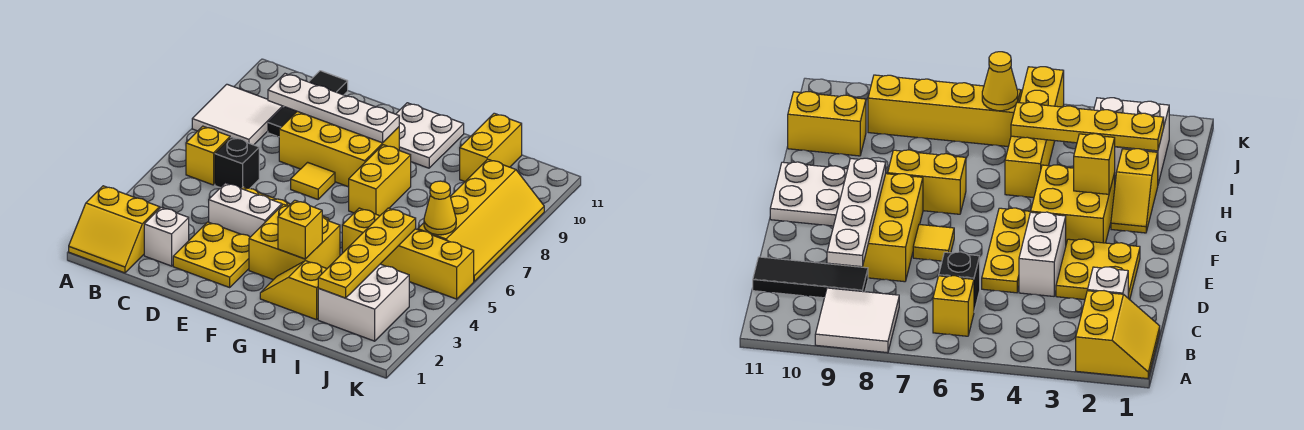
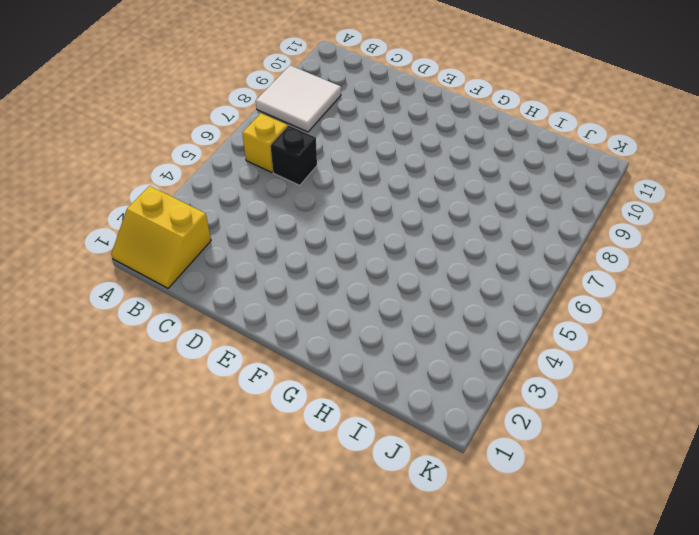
none -> white 1x1 brick [144,207,189,266]
none -> black 1x3 tile [268,71,348,137]
none -> yellow 2x2 plate [173,222,250,287]

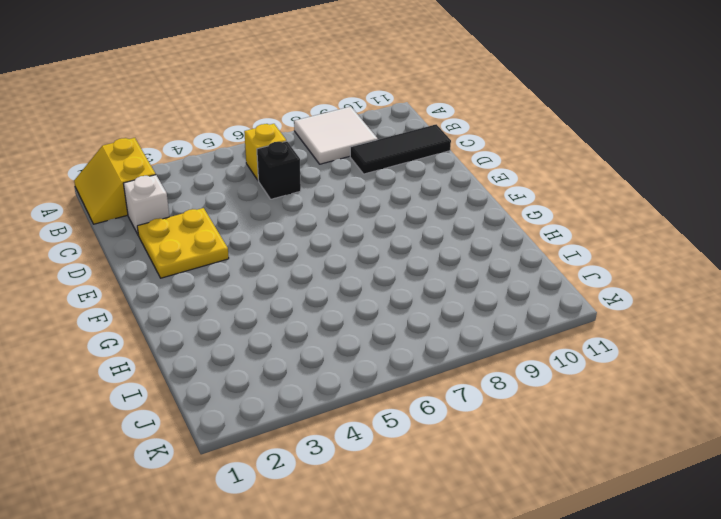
none -> white 1x2 brick [209,183,282,237]
none -> yellow 1x3 plate [982,208,1031,293]
none -> yellow 2x3 brick [279,111,399,187]

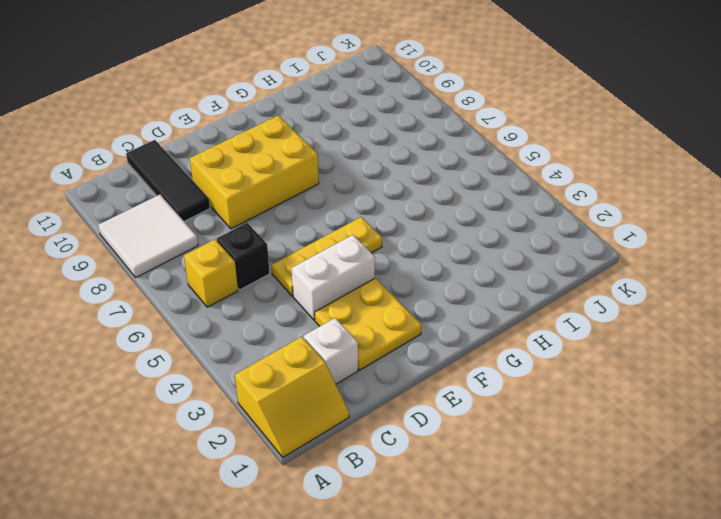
none -> yellow 1x1 tile [291,162,335,199]
none -> yellow 2x2 brick [249,204,340,280]
none -> white 2x2 plate [396,103,464,168]

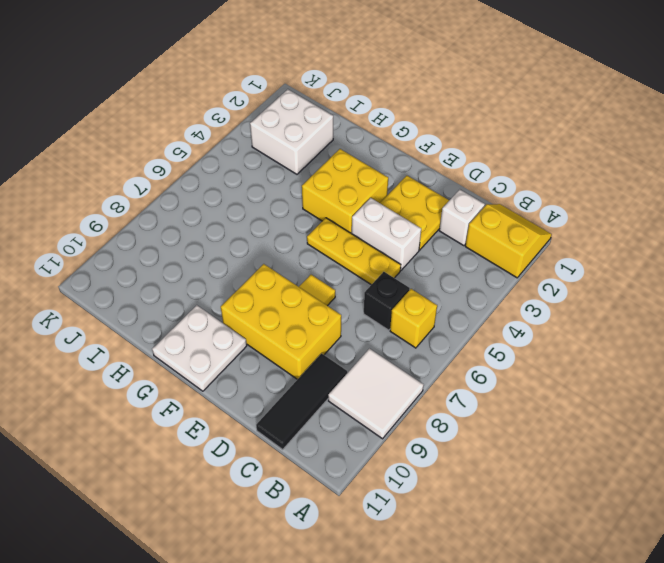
none -> yellow 1x2 slope [260,261,327,320]
none -> yellow 1x2 brick [349,145,411,216]
none -> yellow 1x4 brick [342,208,474,299]

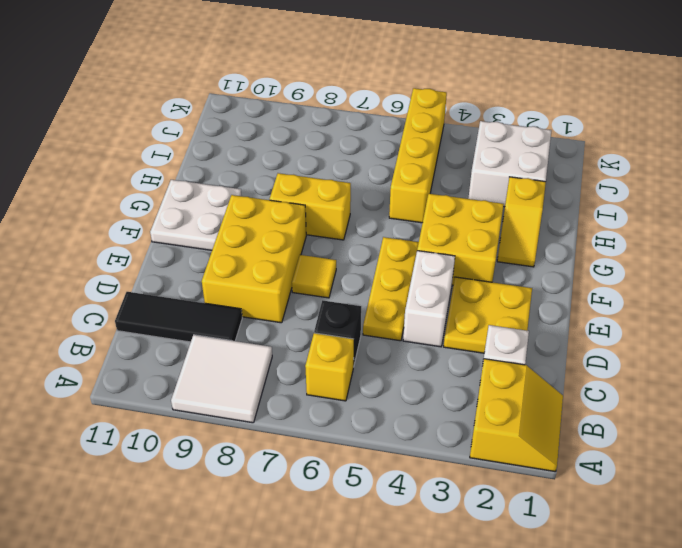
none -> yellow 1x2 brick [460,113,522,181]
none -> yellow 2x4 slope [418,159,544,281]
none -> white 1x4 plate [268,74,399,143]

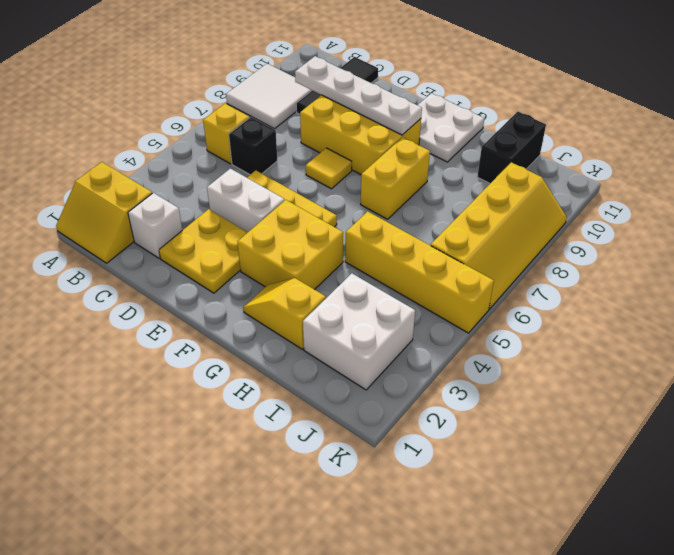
black 1x2 brick [477,112,546,183] -> yellow 1x2 brick [460,113,522,181]
none -> yellow 1x1 brick [278,200,322,259]
none -> yellow 1x4 plate [318,208,416,298]
none -> yellow 1x1 cone [424,181,456,235]

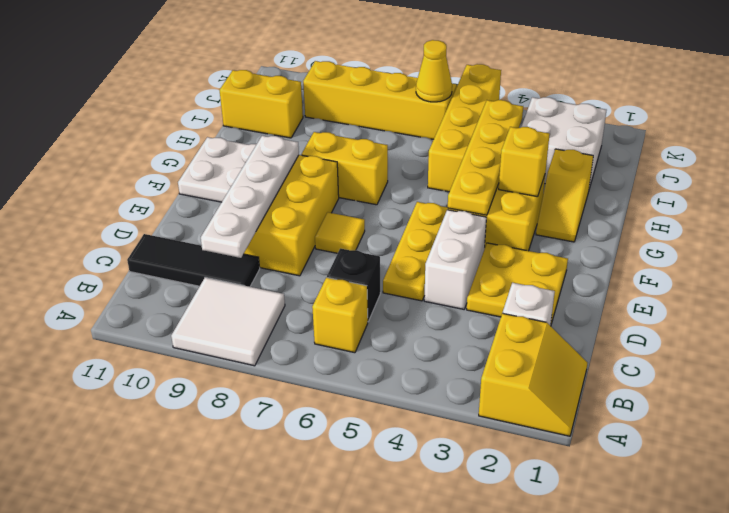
yellow 1x4 plate [448,100,523,215] -> yellow 1x4 plate turned to [318,208,416,298]

